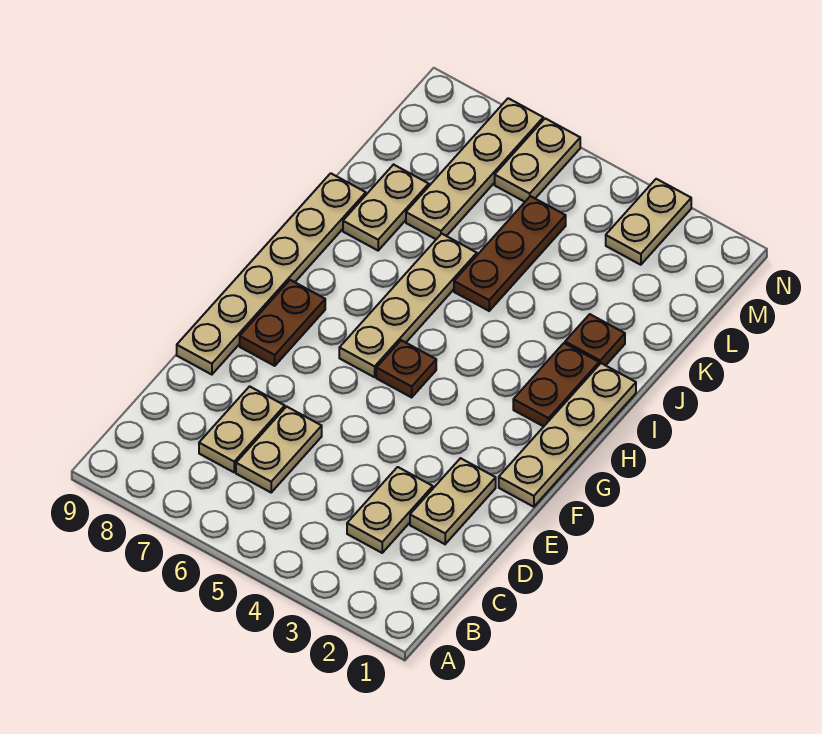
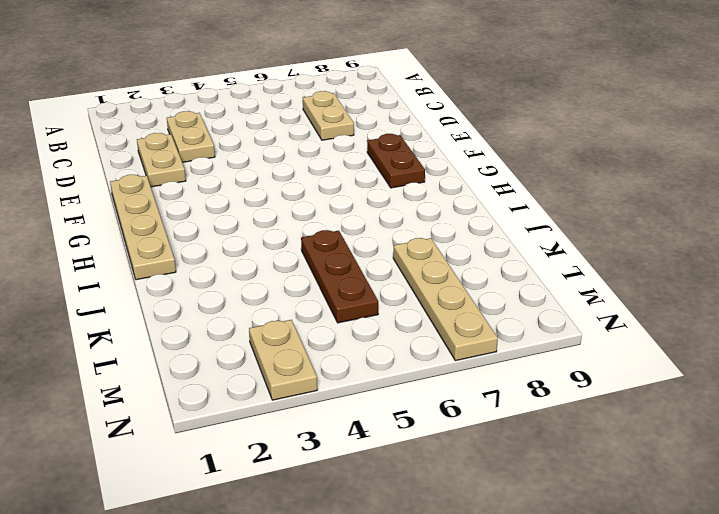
none -> tan 1x2 plate [236,407,322,492]
none -> tan 1x6 plate [177,173,366,375]
none -> brown 1x1 plate [376,340,436,397]

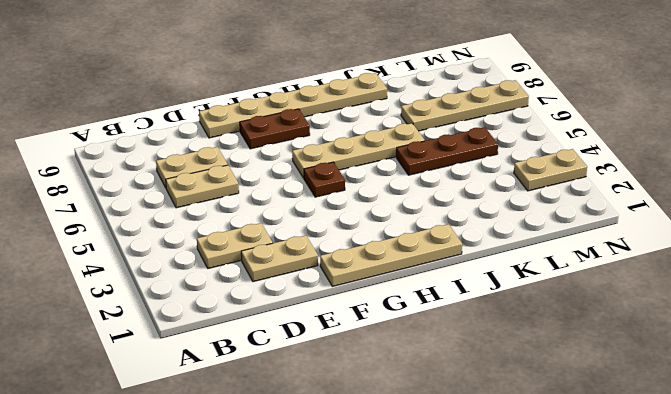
none -> brown 1x2 plate [513,343,599,426]
none -> brown 1x1 plate [565,314,625,365]
none -> tan 1x2 plate [343,165,429,250]

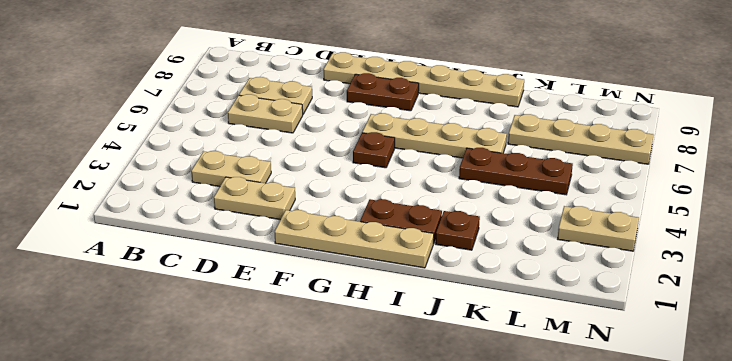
none -> tan 1x2 plate [343,165,429,250]
none -> tan 1x2 plate [495,118,580,202]

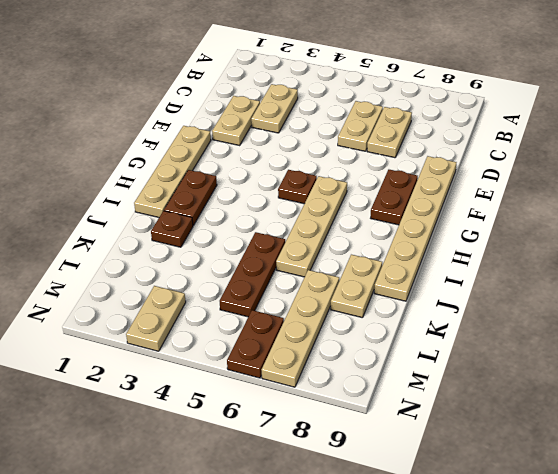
brown 1x2 plate [227,310,284,378] -> tan 1x2 plate [495,118,580,202]

